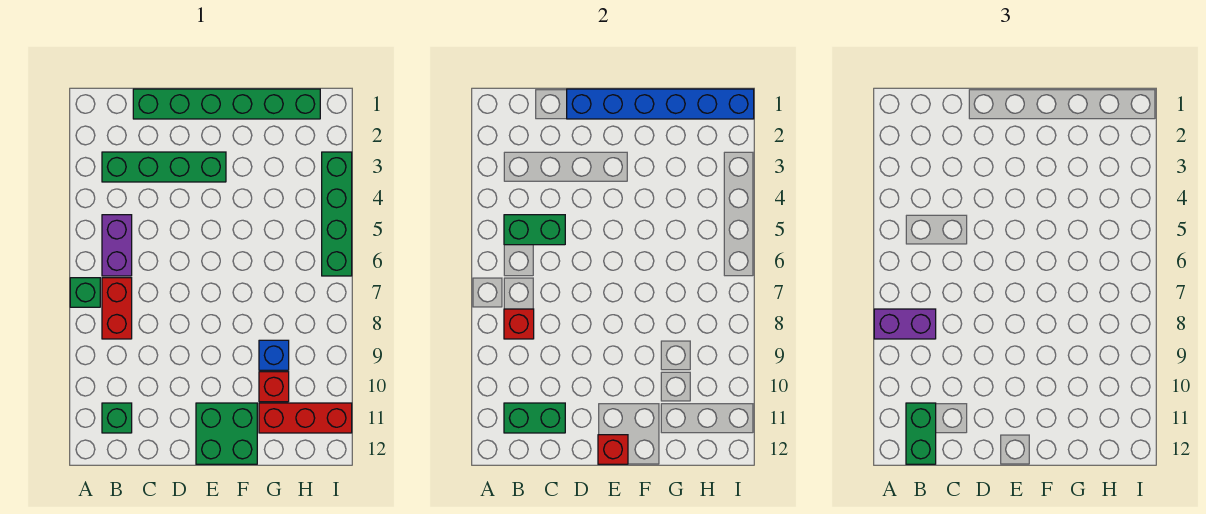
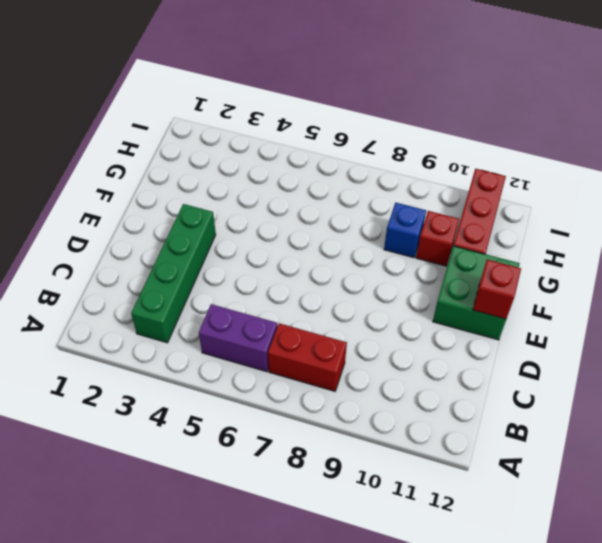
none -> green 1x1 brick [70,278,100,307]
none -> green 1x1 brick [102,403,132,433]
none -> green 1x6 brick [133,89,320,119]

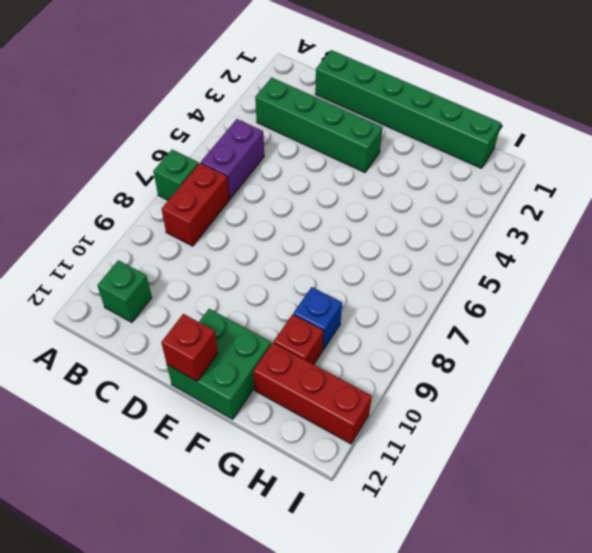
none -> green 1x4 brick [322,152,352,276]
none -> green 1x2 brick [504,215,565,245]
none -> red 1x1 brick [504,309,534,339]

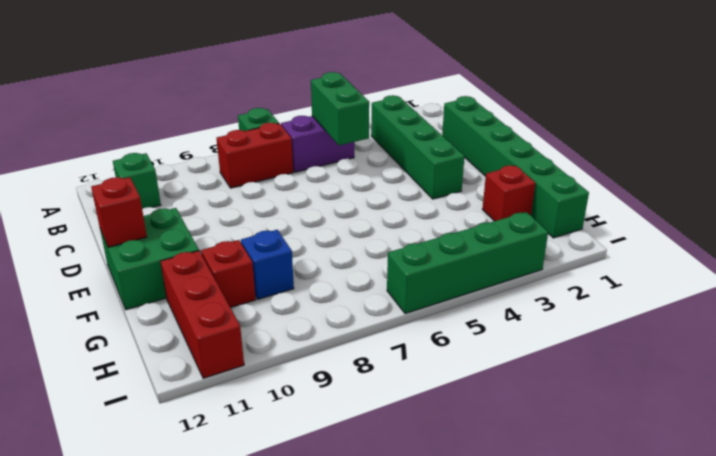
red 1x1 brick [482,165,535,221] -> red 1x1 brick moved to [504,309,534,339]
none -> green 1x2 brick [504,403,565,433]
none -> blue 1x6 brick [567,89,754,119]
none -> purple 1x2 brick [874,309,936,339]

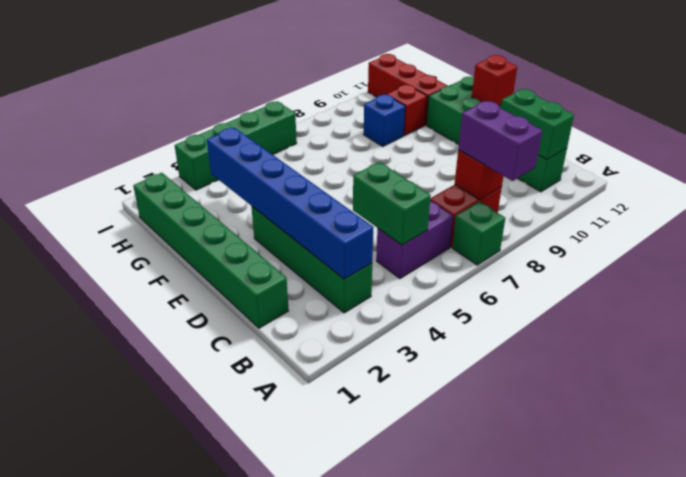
blue 1x6 brick [207,128,374,279] -> blue 1x6 brick moved to [567,89,754,119]
none -> green 1x2 brick [906,403,936,464]

